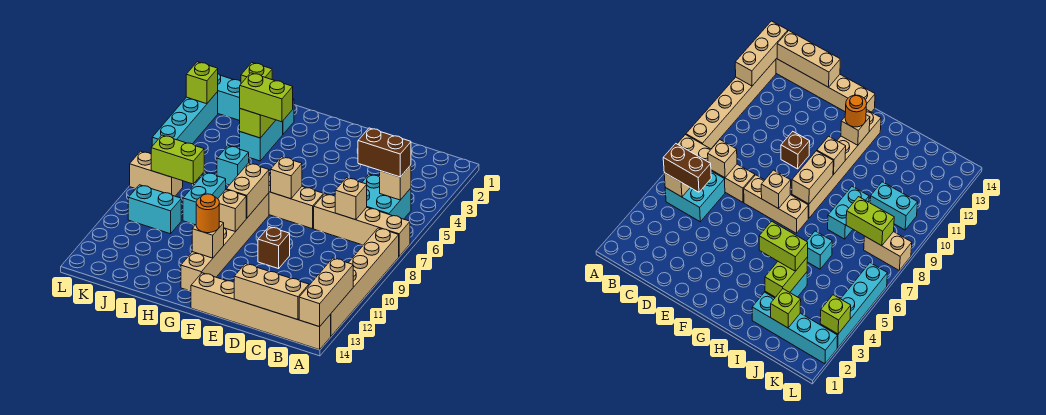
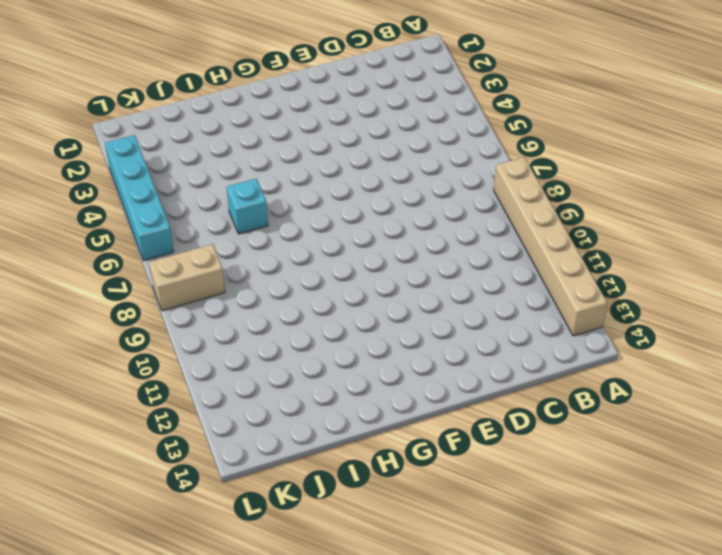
none -> tan 1x4 brick [314,194,410,256]
none -> tan 1x6 brick [191,273,331,350]
none -> cyan 2x2 brick [362,174,411,219]

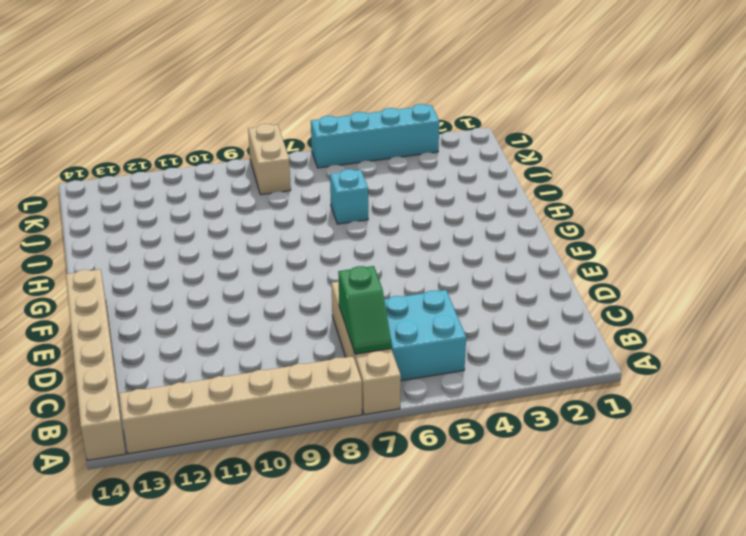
green 1x2 slope [338,266,391,354] -> tan 1x1 brick [335,178,367,220]
none -> tan 1x3 brick [269,175,324,229]
none -> brown 1x1 brick [258,227,290,269]
none -> tan 1x6 brick [181,193,269,291]

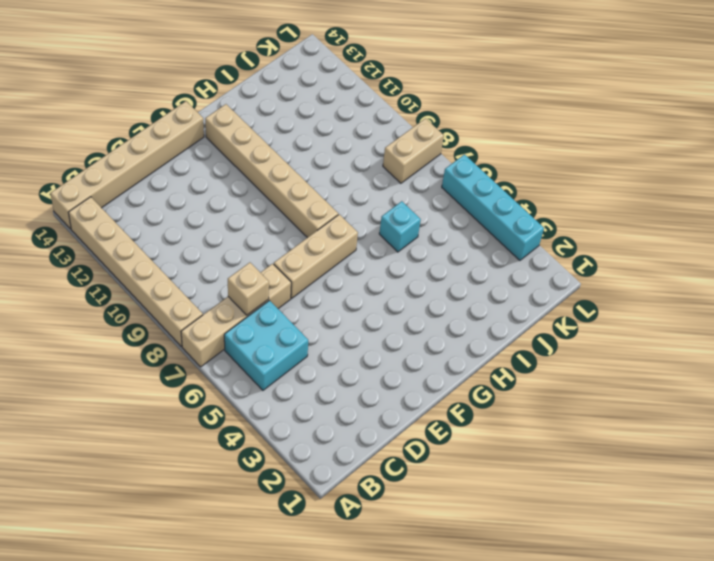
none -> brown 1x1 brick [258,227,290,269]
none -> cyan 1x4 brick [218,74,294,134]
none -> cyan 1x2 brick [240,120,283,161]

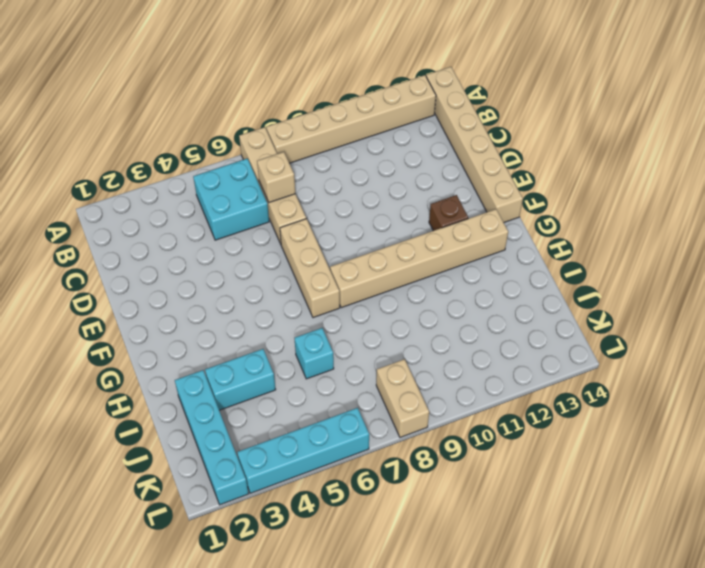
brown 1x1 brick [429,195,468,231] -> brown 1x1 brick moved to [258,227,290,269]
none -> cyan 1x2 brick [183,172,226,225]
none -> cyan 1x2 brick [128,185,181,234]
none -> tan 1x3 brick [299,258,353,327]

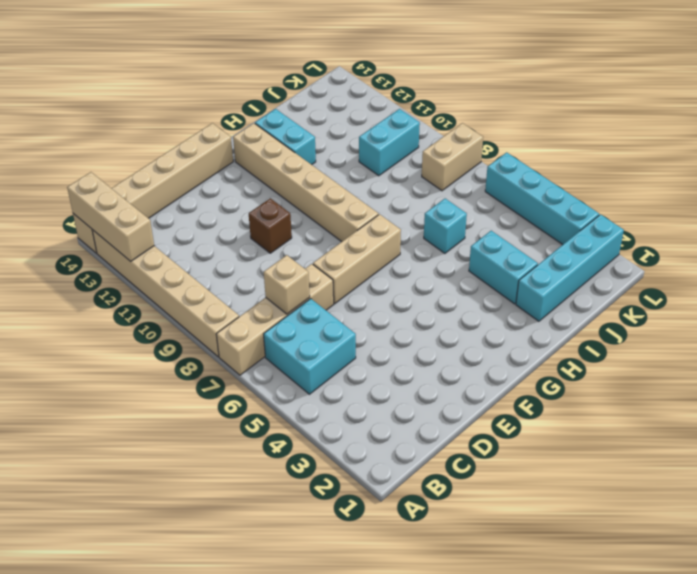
cyan 1x2 brick [255,109,316,165] -> cyan 1x2 brick moved to [183,172,226,225]
none -> tan 1x1 brick [379,165,411,200]
none -> tan 1x3 brick [234,264,309,320]
none -> tan 1x1 brick [271,157,302,199]

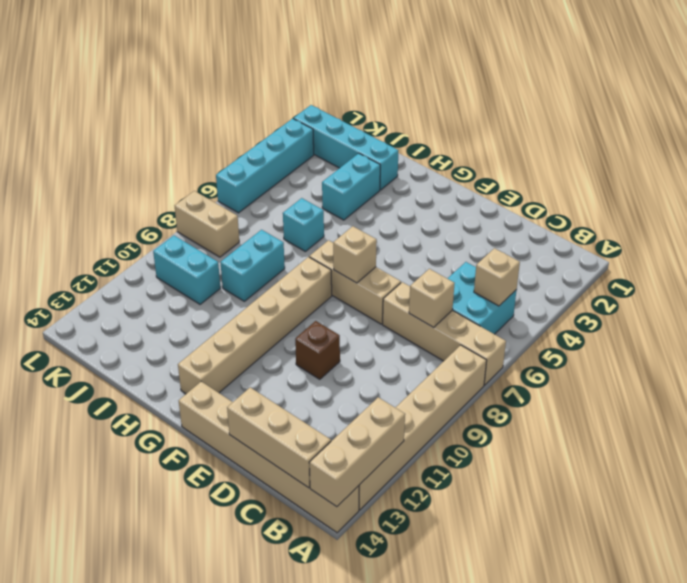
none -> tan 1x2 brick [226,163,269,218]
none -> tan 1x1 brick [218,190,246,232]
none -> tan 1x1 brick [192,221,224,258]

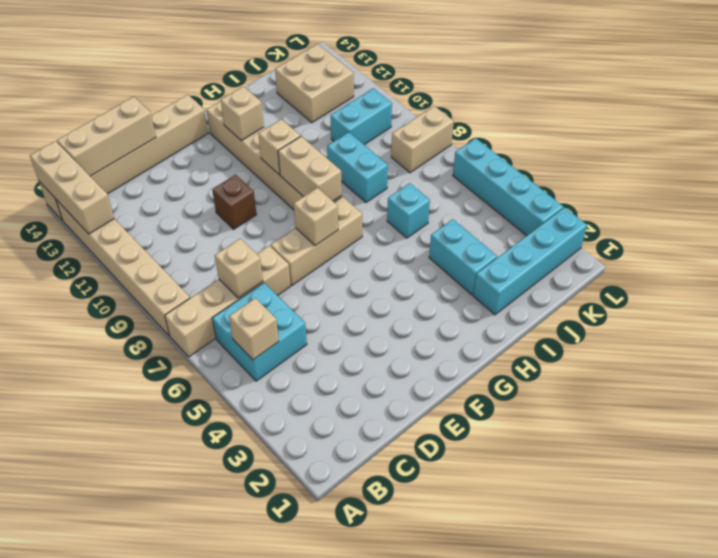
tan 2x2 brick [275,44,354,123] -> none
none -> lime 1x2 brick [240,109,275,138]
none -> lime 1x1 brick [241,63,272,83]
none -> lime 1x2 brick [151,135,204,184]

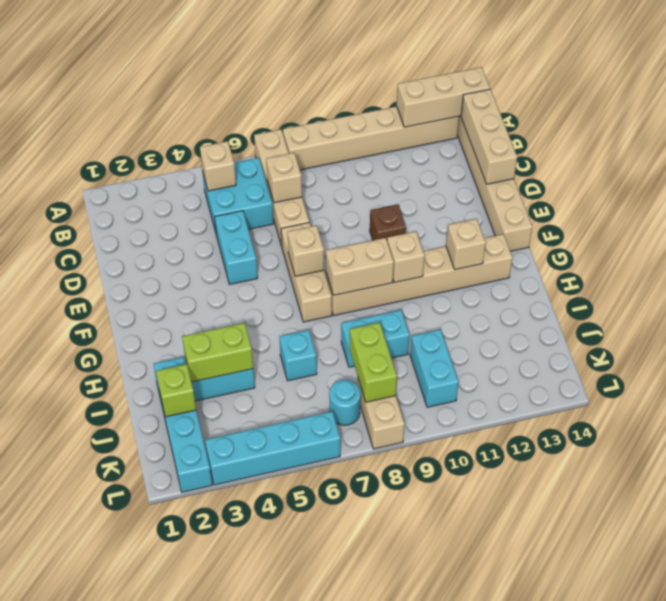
cyan 1x2 brick [215,211,258,284] -> none
cyan 1x1 round brick [329,380,361,425] -> none
none -> lime 1x1 brick [186,62,218,104]
none -> brown 1x2 brick [358,128,411,177]
none -> orange 1x1 round brick [196,194,219,233]

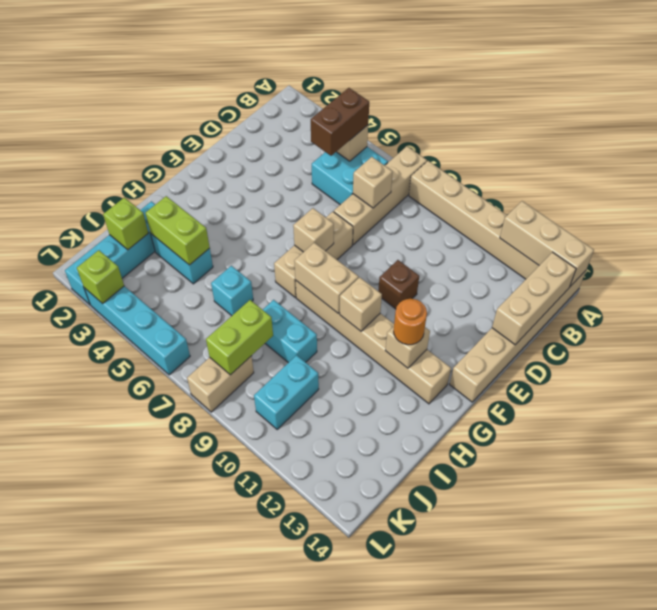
none -> lime 1x2 brick [240,73,293,122]

